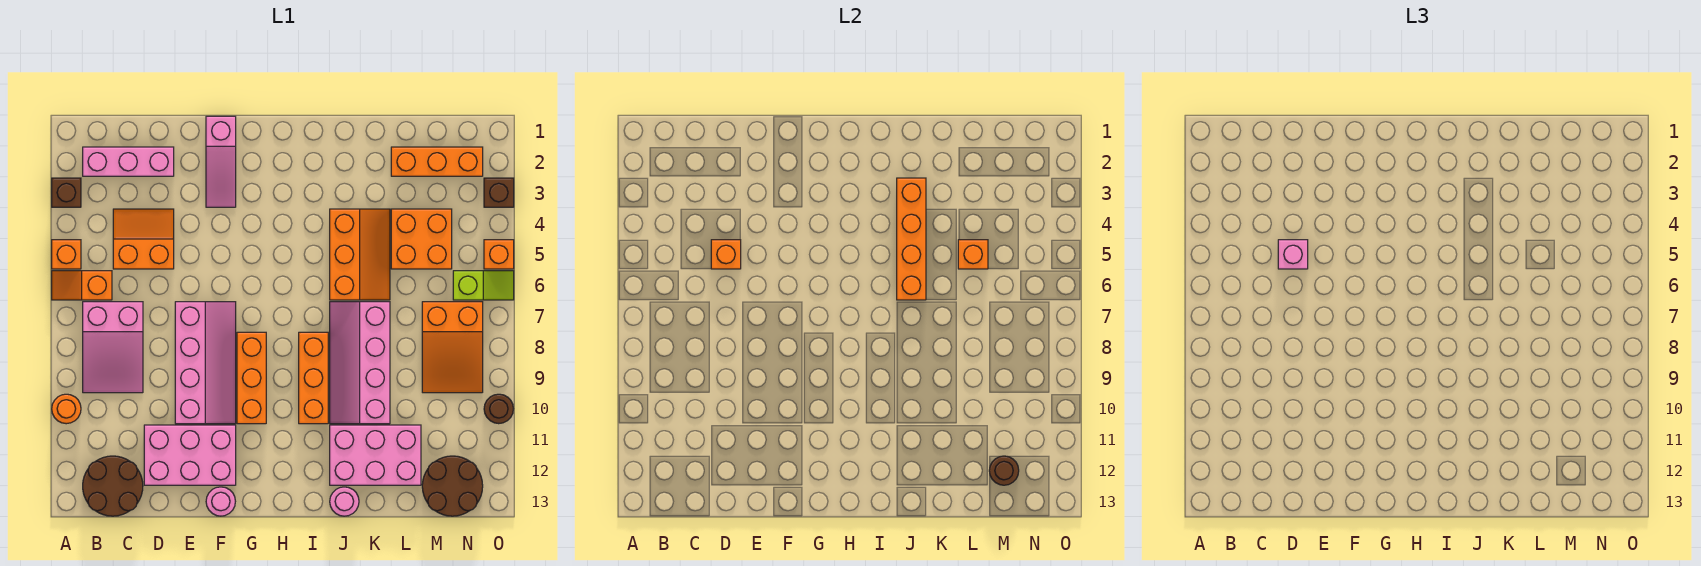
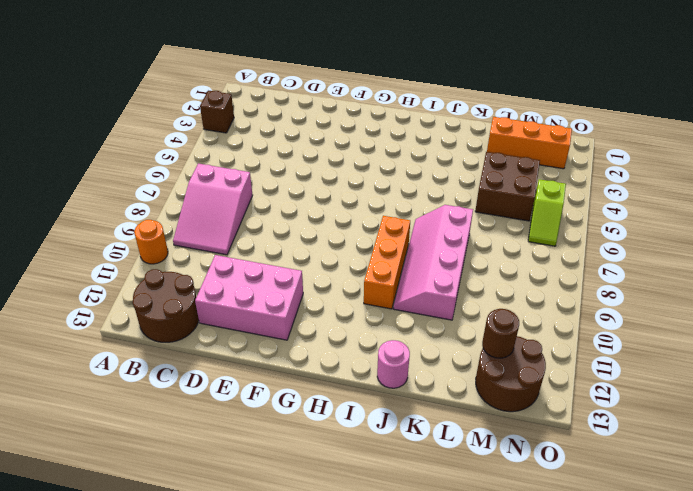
brown 2x2 brick [475,152,540,221] -> orange 2x2 brick [391,209,452,269]
lime 1x2 slope [528,179,566,246] -> lime 1x2 slope turned to [453,271,514,300]
none -> orange 1x1 brick [52,240,81,269]
none -> orange 1x2 slope [52,271,112,300]
none -> pink 1x3 brick [83,147,174,176]
none -> orange 2x2 slope [113,209,174,269]

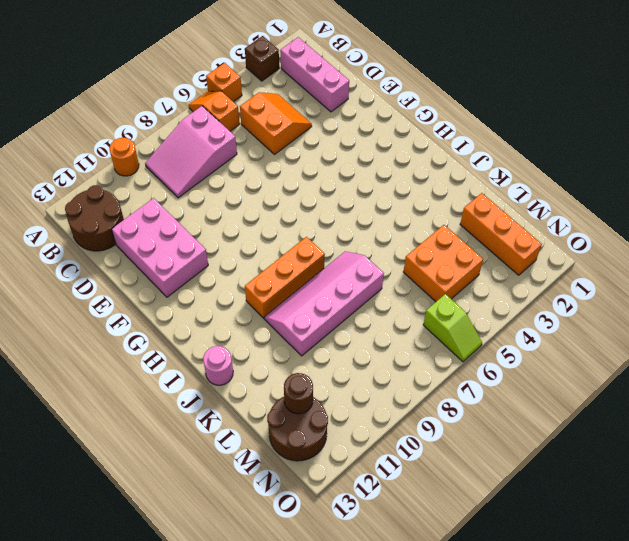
none -> pink 2x4 slope [175,302,236,424]
none -> pink 1x3 slope [206,116,236,207]
none -> pink 1x1 round brick [206,487,235,516]
none -> orange 1x3 brick [237,332,266,424]

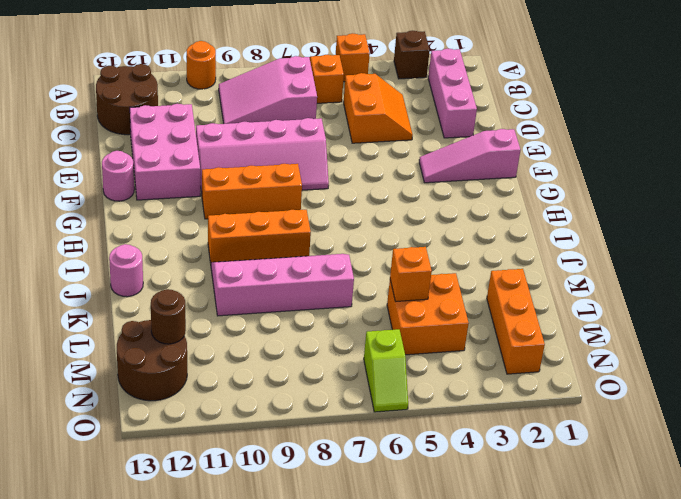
none -> orange 2x3 slope [330,209,390,300]
none -> pink 2x3 brick [330,425,421,485]
none -> orange 2x3 slope [422,302,483,393]
none -> brown 1x1 brick [484,178,514,207]

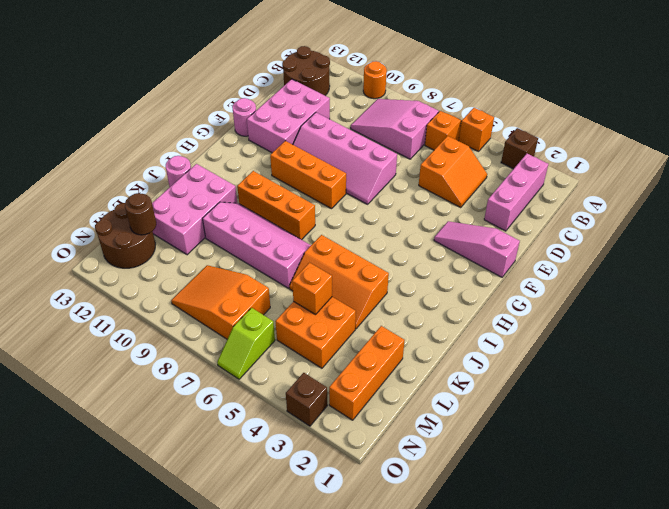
none -> orange 1x1 brick [484,240,514,269]
none -> brown 1x1 round brick [484,394,513,424]
none -> orange 1x1 brick [711,240,741,269]
none -> orange 1x4 brick [897,178,926,300]

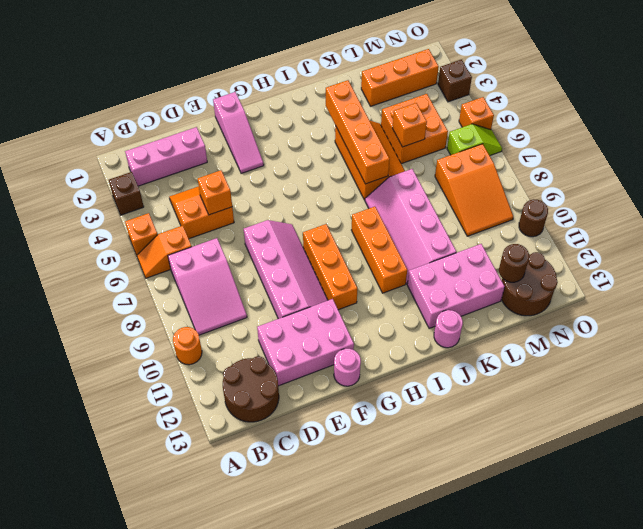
none -> pink 1x1 brick [1278,240,1308,269]

